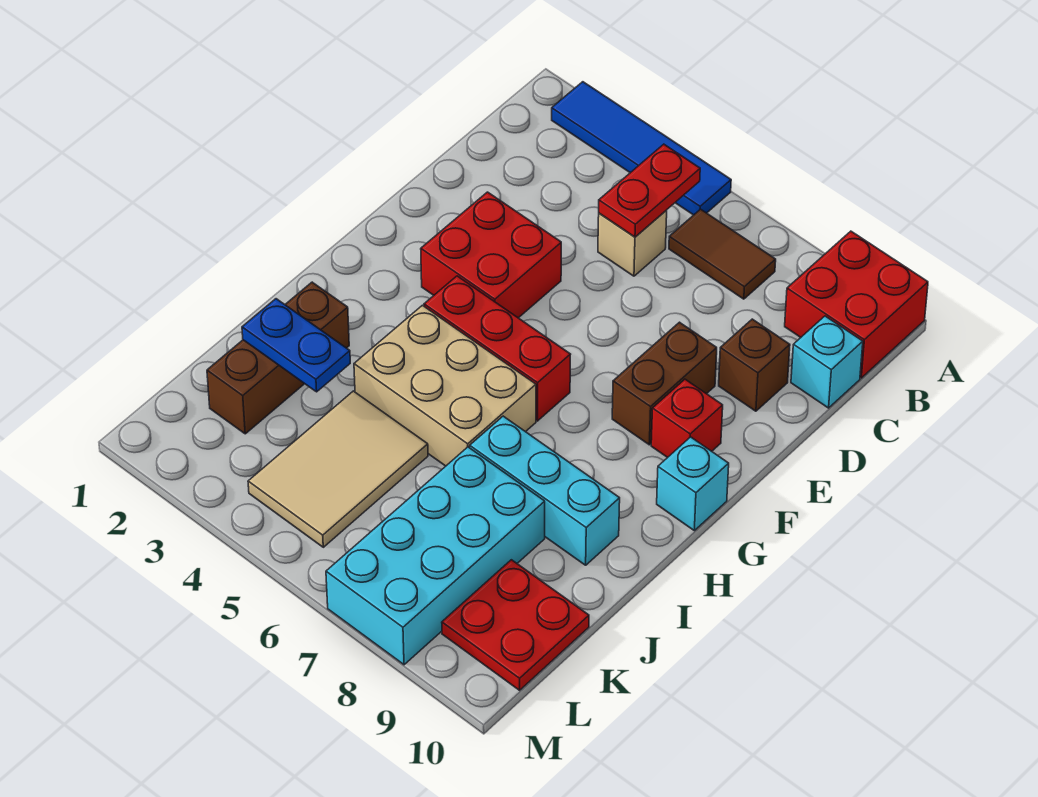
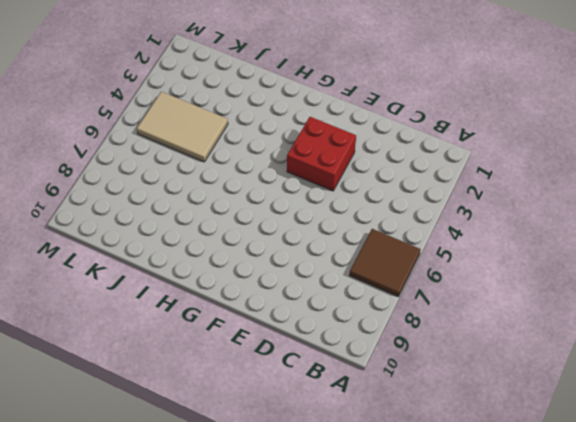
brown 2x2 tile [349,229,421,297] -> brown 1x2 tile [669,209,776,299]
none -> blue 1x4 tile [552,82,731,215]
none -> red 2x2 brick [785,231,928,378]
none -> tan 1x1 brick [598,210,667,276]

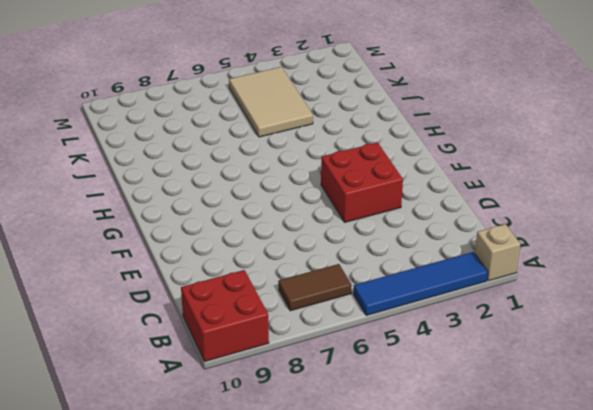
tan 1x1 brick [475,224,520,281] -> tan 1x1 brick moved to [598,210,667,276]
none -> cyan 1x1 brick [791,316,863,408]
none -> brown 1x1 brick [719,319,790,411]
none -> brown 1x2 brick [612,322,717,445]

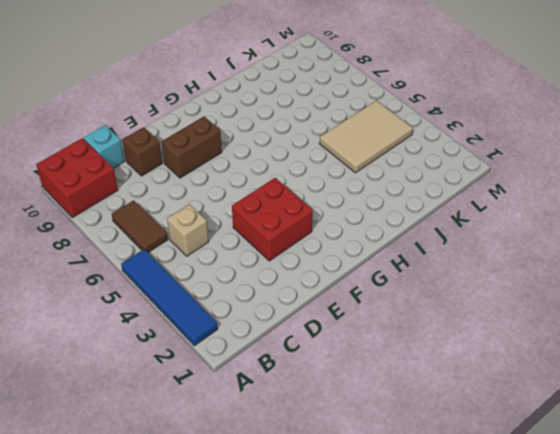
none -> red 1x1 brick [651,379,723,458]
none -> red 1x3 brick [424,276,571,421]
none -> cyan 1x1 brick [657,437,729,531]

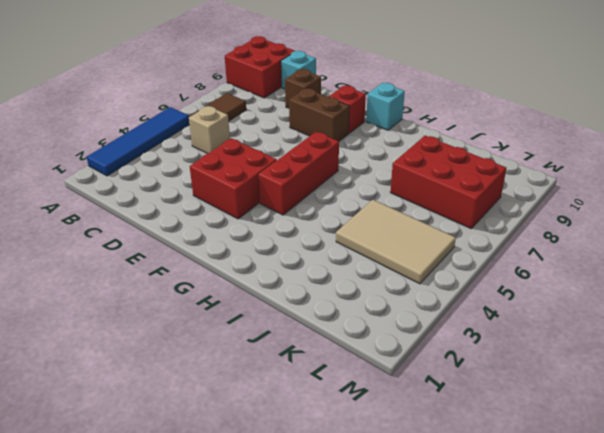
red 2x3 brick [390,136,506,228] -> cyan 2x4 brick [326,447,545,665]
none -> tan 2x3 brick [354,305,536,466]
none -> brown 1x3 brick [207,282,349,434]
none -> cyan 1x3 brick [470,416,620,565]

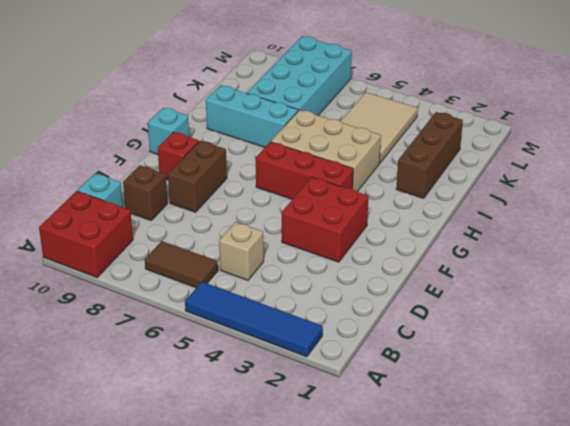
none -> red 2x2 plate [442,560,589,690]
none -> red 1x2 plate [599,144,700,237]
none -> blue 1x2 plate [242,299,350,392]

